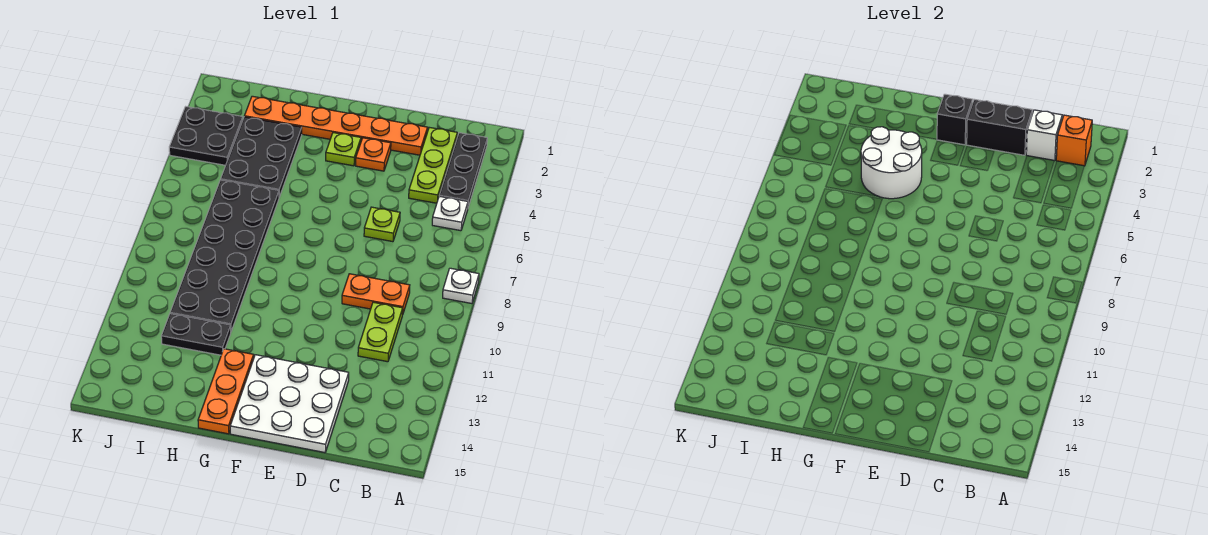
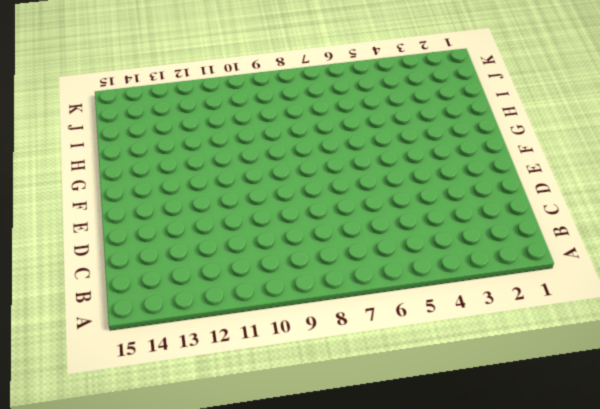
none -> white 1x1 plate [443,268,479,304]
none -> black 1x3 plate [439,133,487,207]
none -> white 1x1 plate [432,196,468,231]

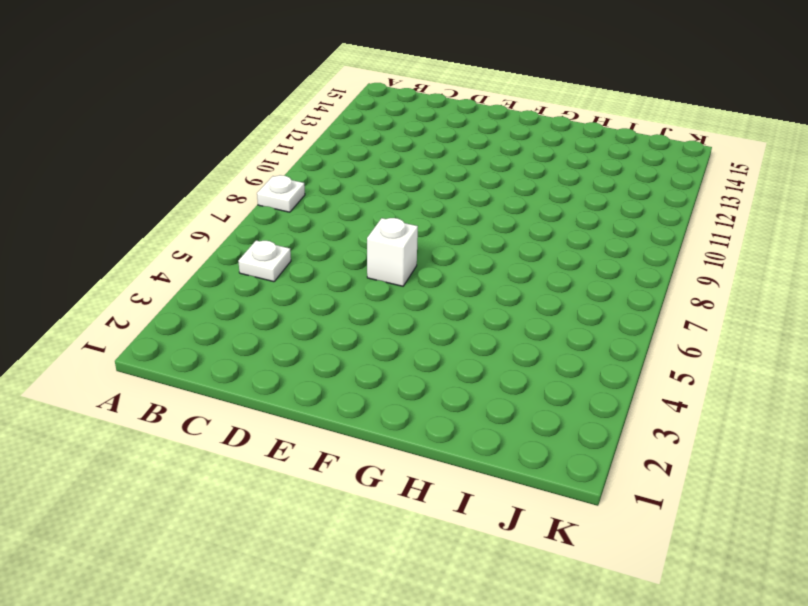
white 1x1 brick [367,218,418,286] -> white 1x1 brick moved to [1026,110,1062,161]
none -> black 1x3 plate [439,133,487,207]
none -> lime 1x3 plate [409,127,457,203]
none -> orange 1x2 plate [342,274,410,315]

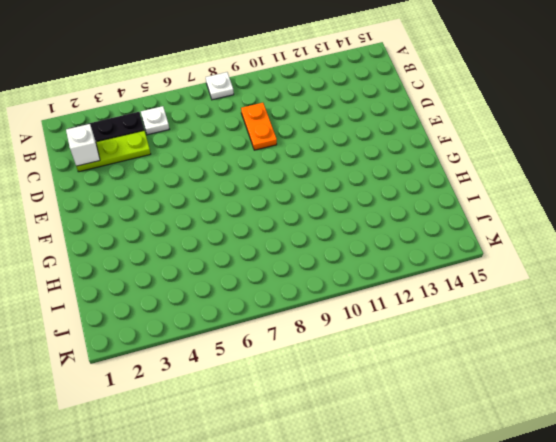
none -> lime 1x2 plate [358,302,403,362]
none -> orange 1x6 plate [244,96,428,155]
none -> lime 1x1 plate [364,207,400,242]

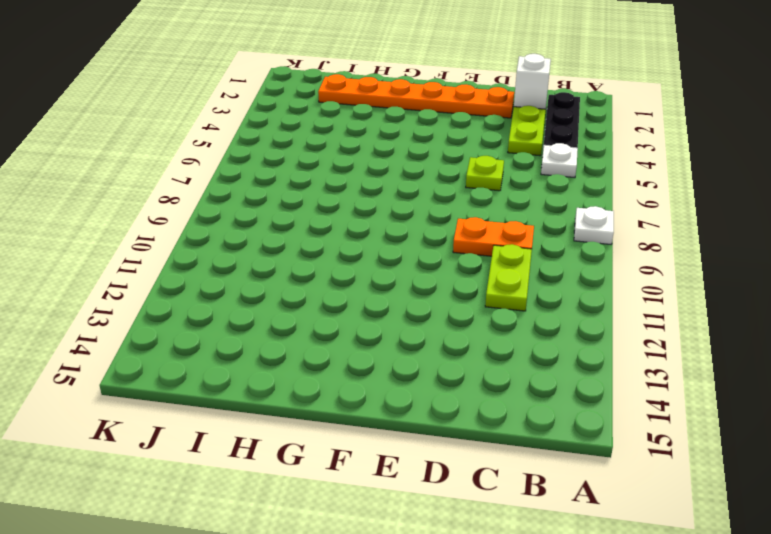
none -> white 3x3 plate [230,355,349,453]
none -> orange 1x1 plate [356,138,391,171]
none -> lime 1x1 plate [326,133,361,166]

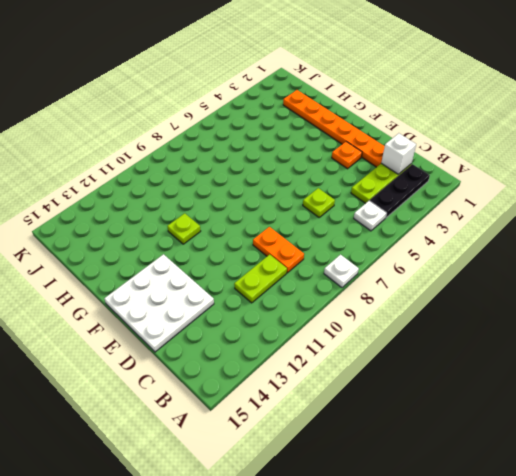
lime 1x1 plate [167,213,201,244] -> lime 1x1 plate moved to [326,133,361,166]
none -> orange 1x3 plate [198,349,254,434]
none -> black 2x3 plate [221,117,302,197]
none -> black 2x6 plate [170,180,279,331]

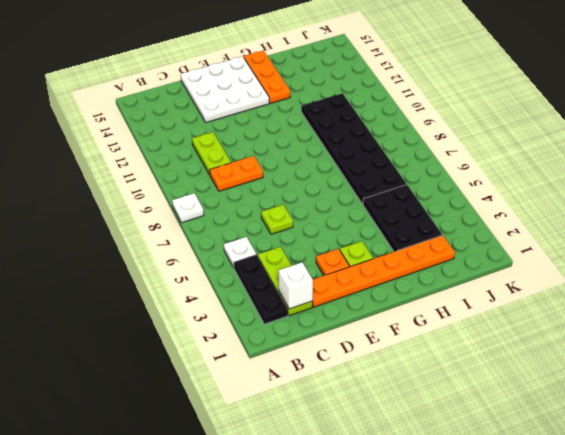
none -> black 1x2 plate [161,314,231,355]
none -> black 2x2 plate [169,107,243,165]
none -> orange 1x1 brick [1056,115,1092,166]

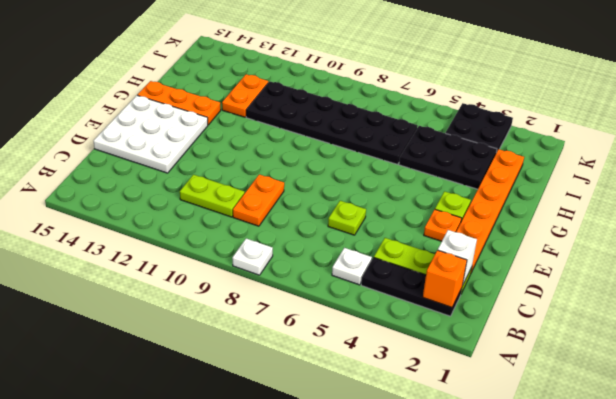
orange 1x2 plate [222,74,268,117] -> black 1x2 plate [161,314,231,355]
none -> black 1x2 brick [967,99,1032,155]
none -> black 1x1 brick [937,94,973,145]
none -> white 2x2 round brick [861,127,922,199]

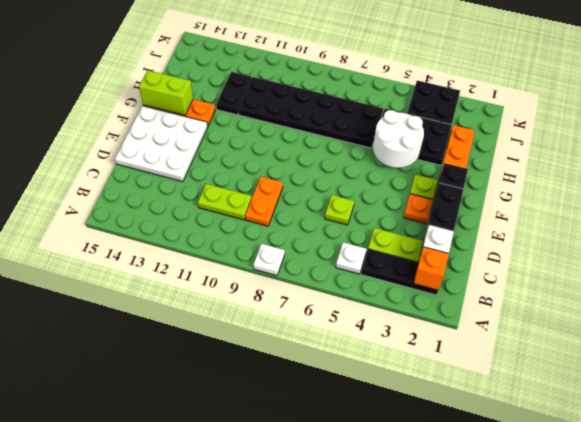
lime 1x2 brick [139,70,193,115] -> none

